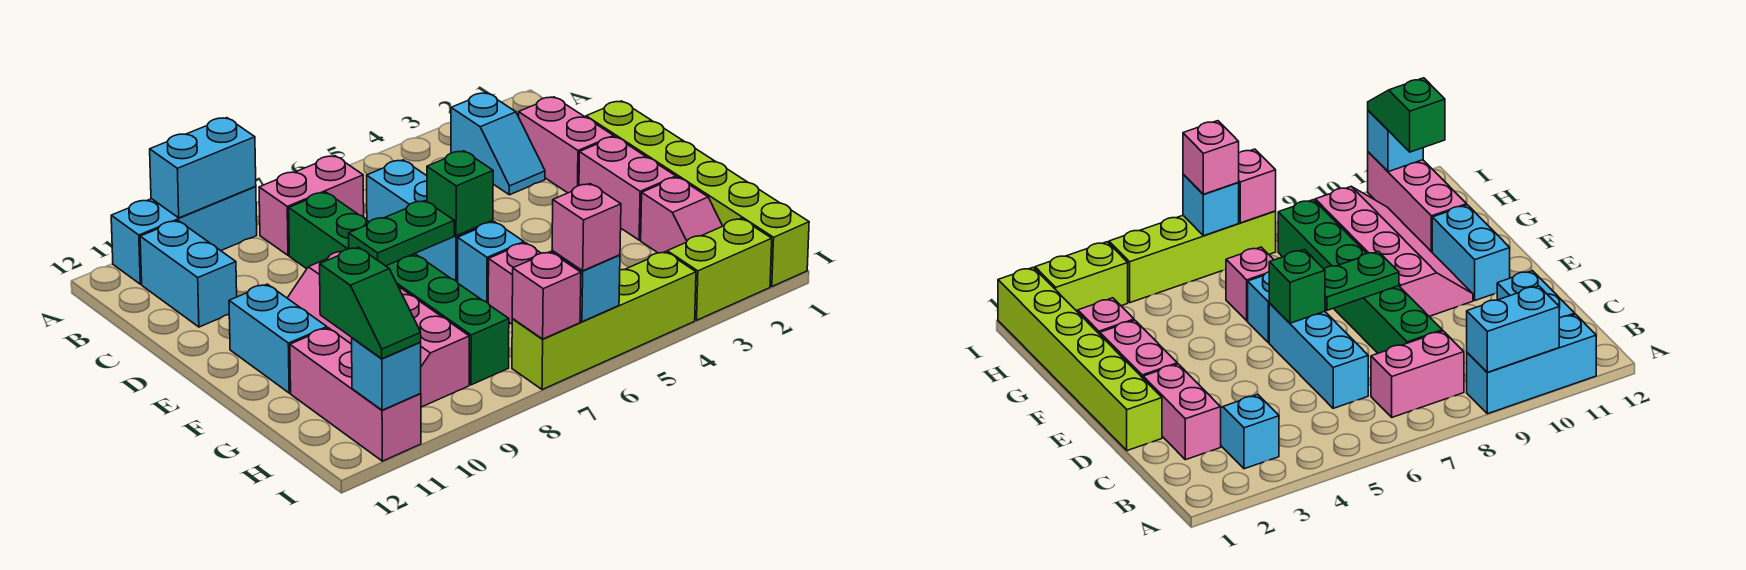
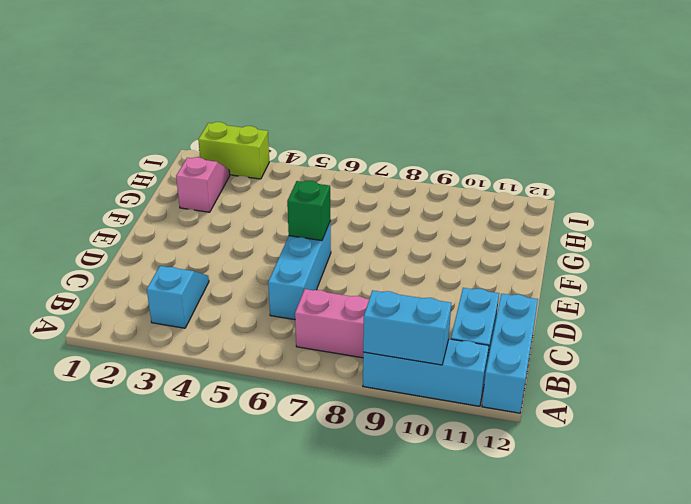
cyan 1x3 brick [482,294,538,413] -> none
none -> pink 1x2 brick [518,97,614,193]
none -> green 1x6 brick [289,192,509,385]
none -> lime 1x6 brick [586,101,809,286]

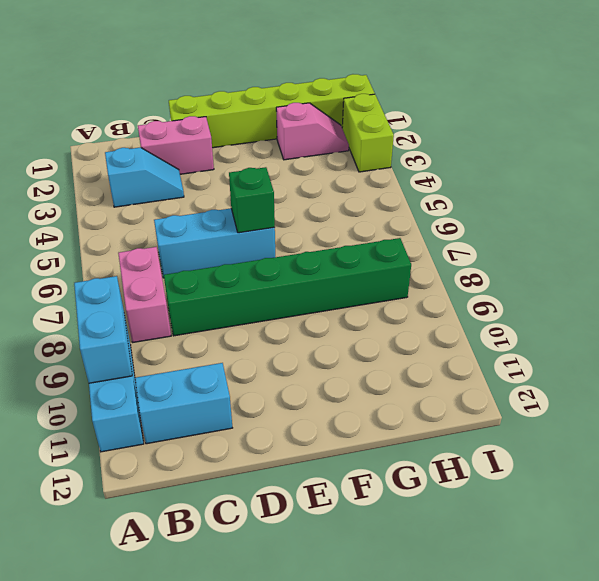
none -> pink 1x2 brick [579,137,676,240]
none -> pink 2x4 slope [288,252,469,407]
none -> cyan 1x2 brick [229,284,327,393]

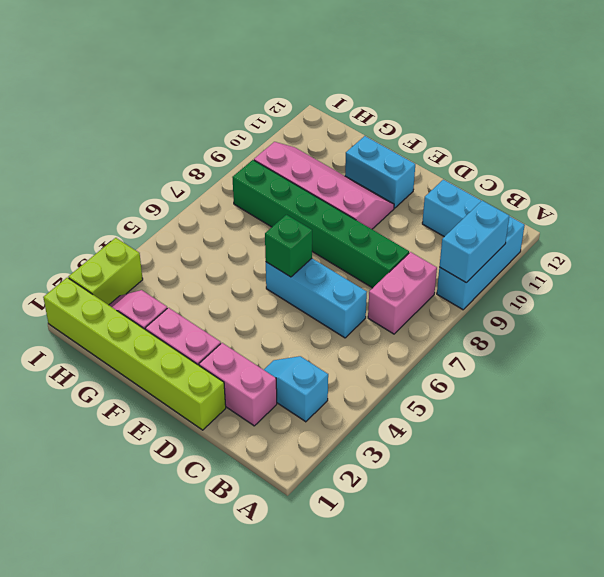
none -> cyan 1x1 brick [458,222,524,303]
none -> pink 1x1 brick [488,243,541,324]
none -> pink 1x3 brick [290,328,421,461]

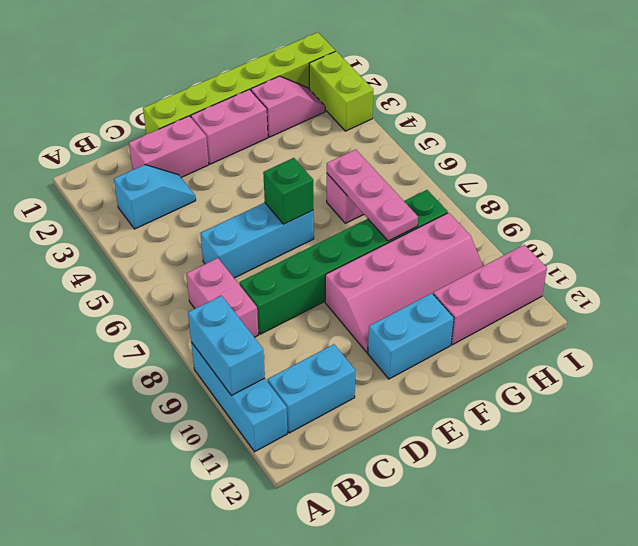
pink 1x3 plate [327,149,418,241] -> none
none -> cyan 1x1 brick [458,222,524,303]
none -> lime 1x4 brick [512,252,696,390]
none -> green 1x2 plate [349,201,454,266]

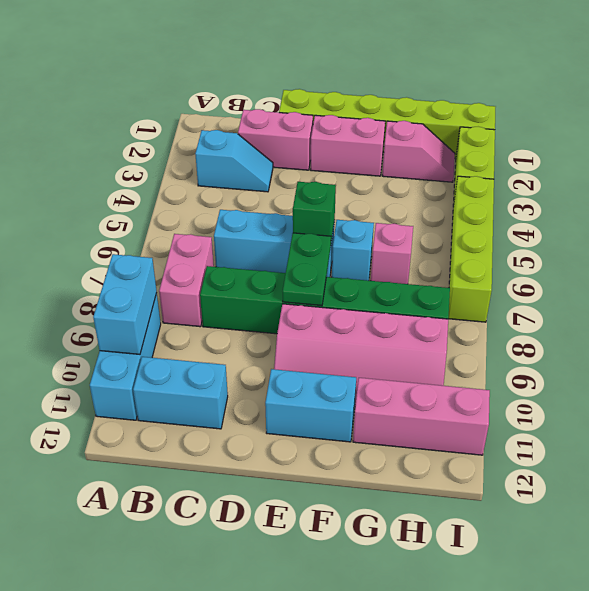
none -> cyan 1x1 brick [552,251,620,322]
none -> pink 1x1 brick [512,252,581,339]
none -> cyan 1x1 brick [352,338,421,410]

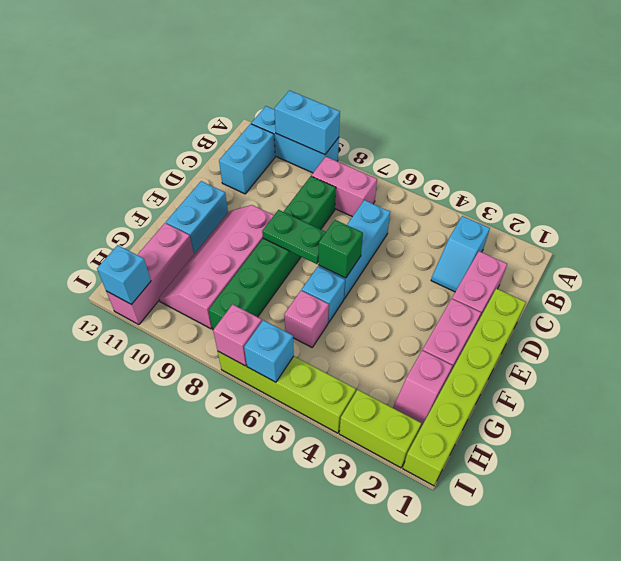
none -> green 1x2 slope [320,247,421,359]
none -> pink 1x1 brick [552,184,621,271]

